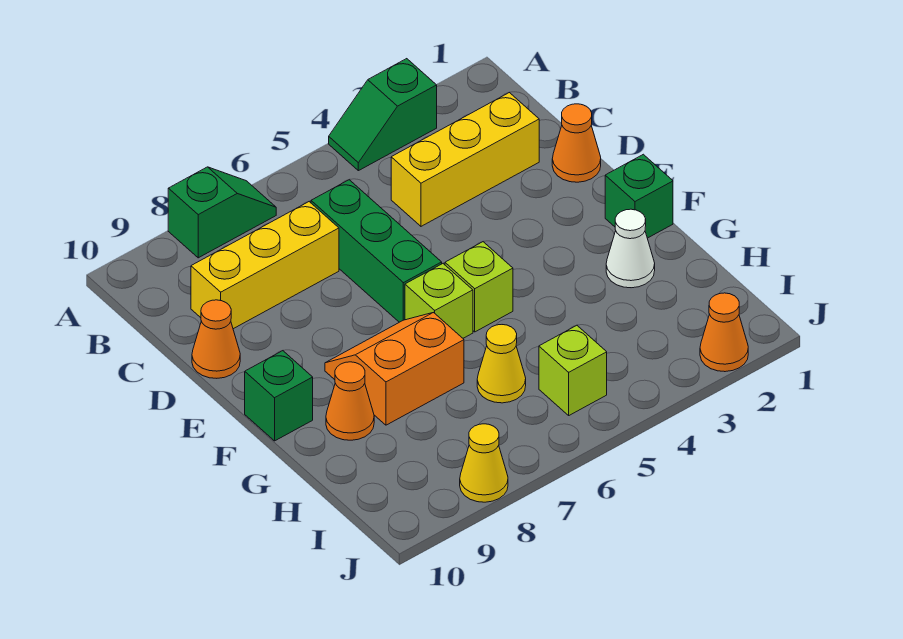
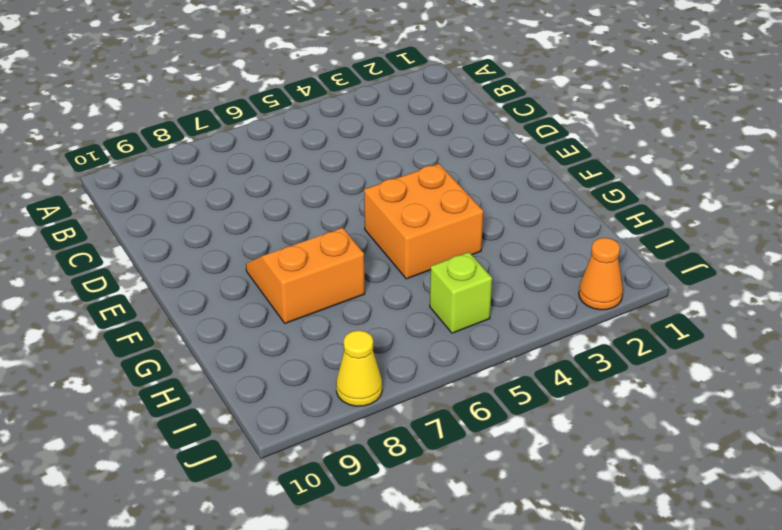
orange 2x2 brick [364,164,483,279] -> lime 1x1 brick [445,242,513,332]
none -> green 1x2 slope [329,59,437,171]
none -> green 1x2 slope [168,167,276,258]
none -> yellow 1x3 brick [391,92,539,226]

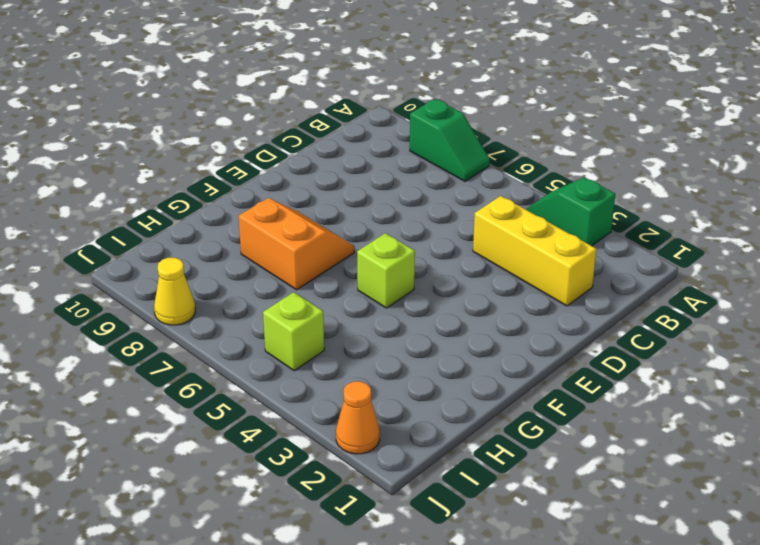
none -> green 1x3 brick [311,180,442,322]
none -> yellow 1x3 brick [191,202,339,329]
none -> orange 1x1 cone [552,104,601,182]

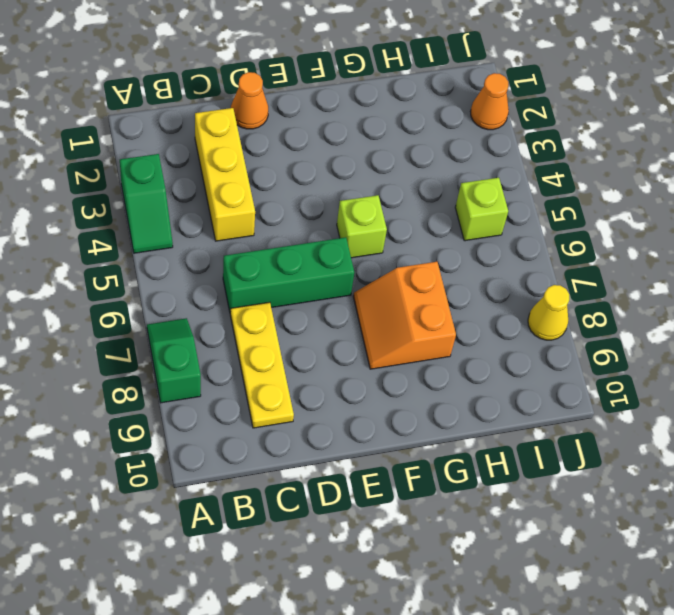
yellow 1x3 plate [230,302,294,428] -> yellow 1x3 brick [191,202,339,329]
none -> orange 1x1 cone [192,300,240,378]
none -> green 1x1 brick [605,154,673,238]
none -> lime 1x1 brick [405,263,473,338]

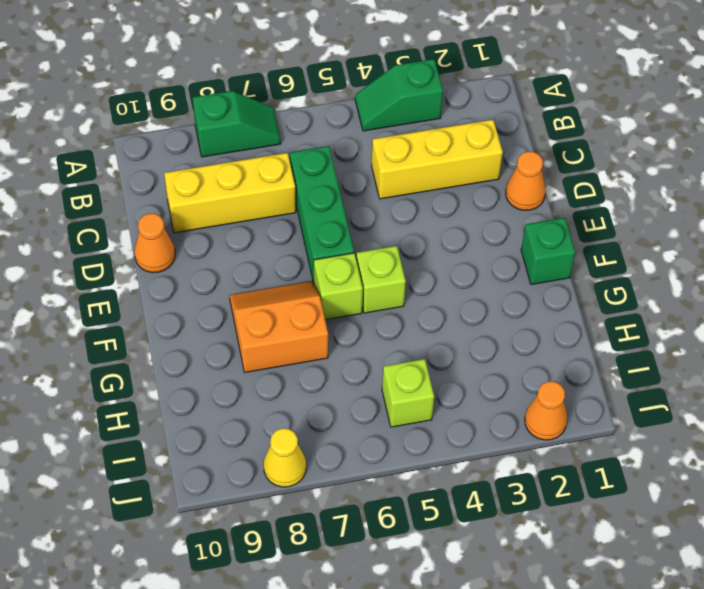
none -> green 1x1 brick [245,351,313,441]
none -> white 1x1 cone [606,209,655,288]
none -> orange 1x1 cone [326,362,374,440]

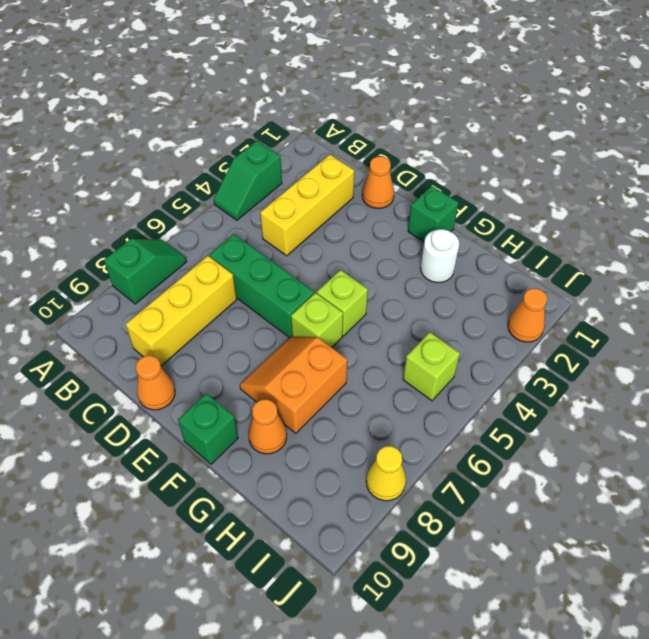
white 1x1 round brick [421,229,459,283] -> white 1x1 cone [606,209,655,288]
none -> yellow 1x1 cone [477,325,526,403]

